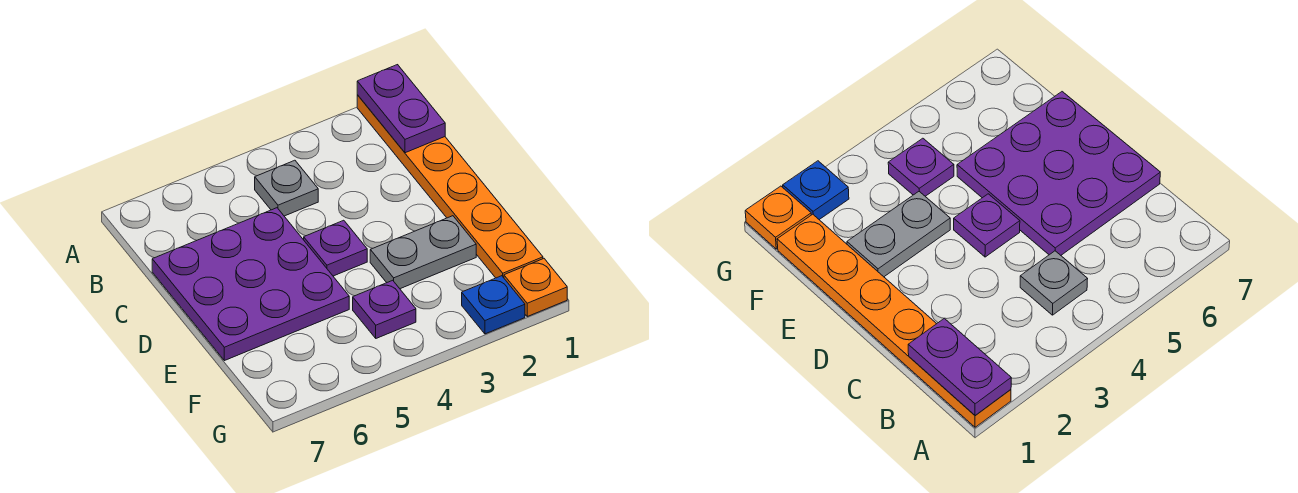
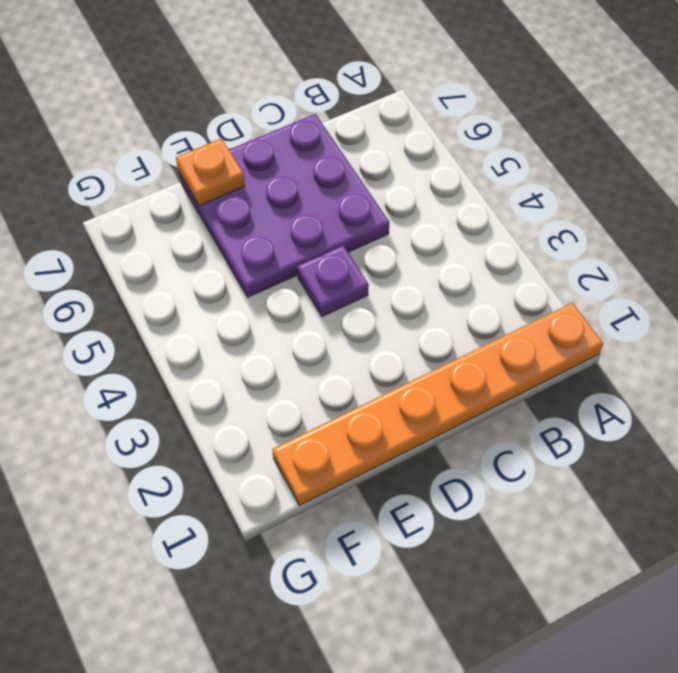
orange 1x1 plate [176,138,245,206] -> orange 1x1 plate moved to [504,259,567,316]
none -> grey 1x1 plate [255,160,318,216]
none -> grey 1x2 plate [370,216,476,289]

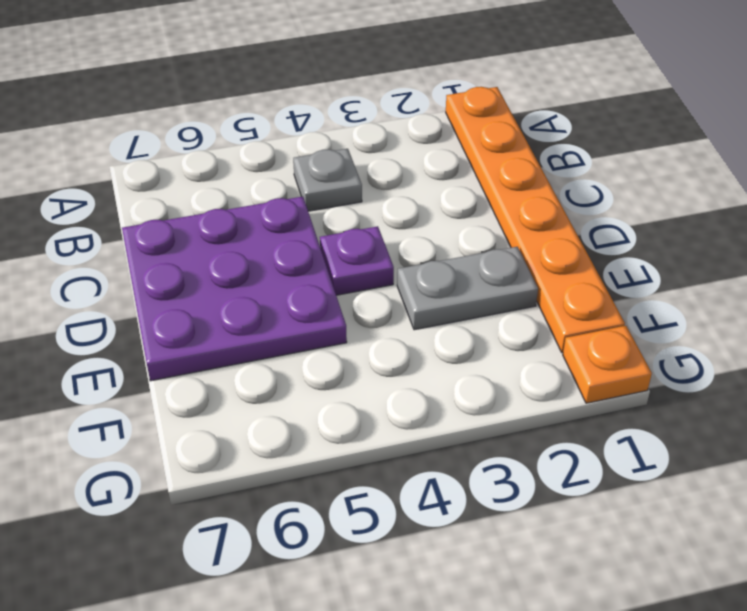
none -> purple 1x1 plate [353,280,416,338]
none -> blue 1x1 plate [462,276,525,334]

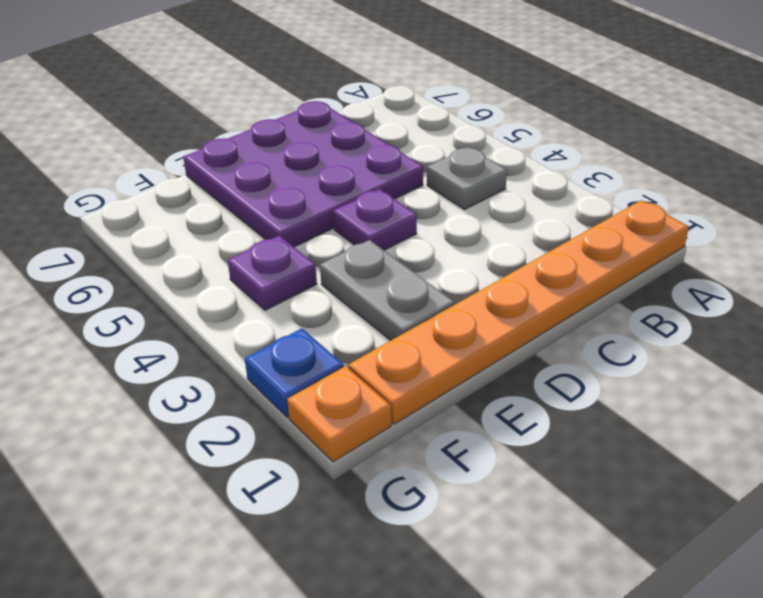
none -> purple 1x2 plate [357,65,445,153]

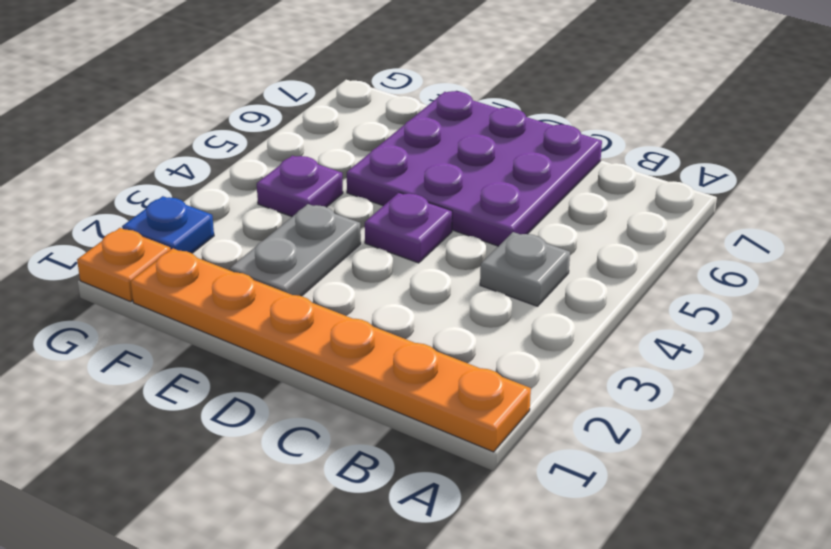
none -> purple 1x2 plate [357,65,445,153]

